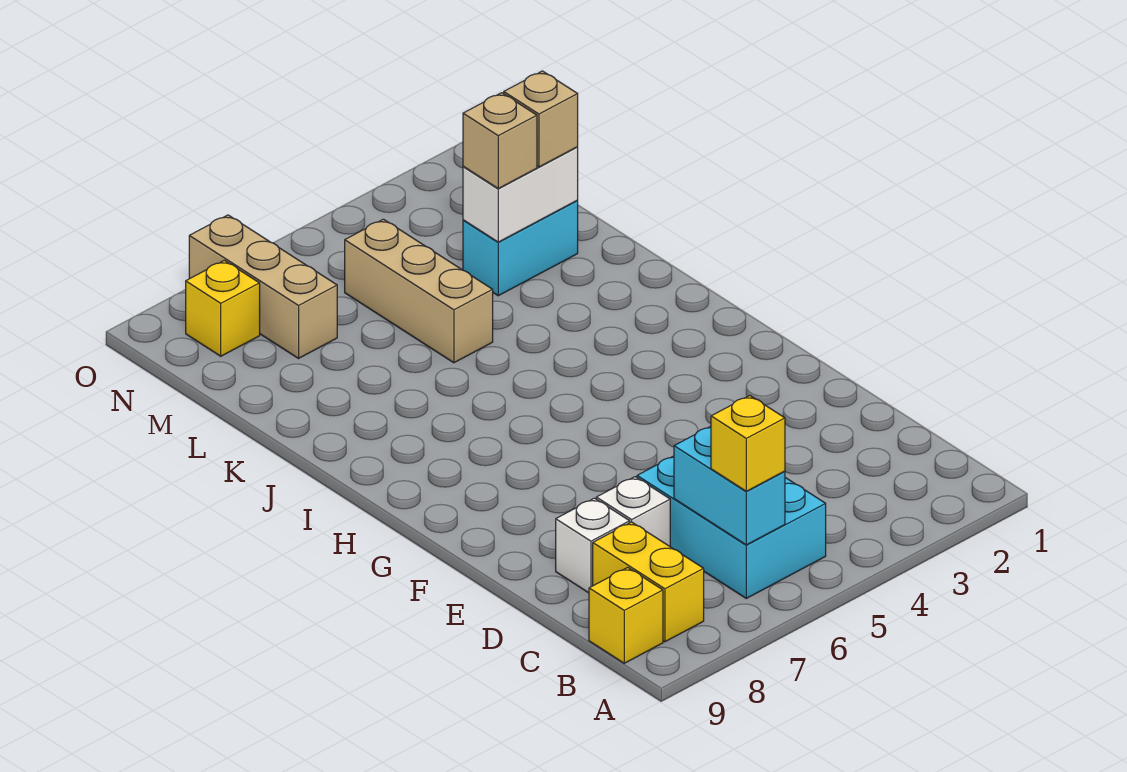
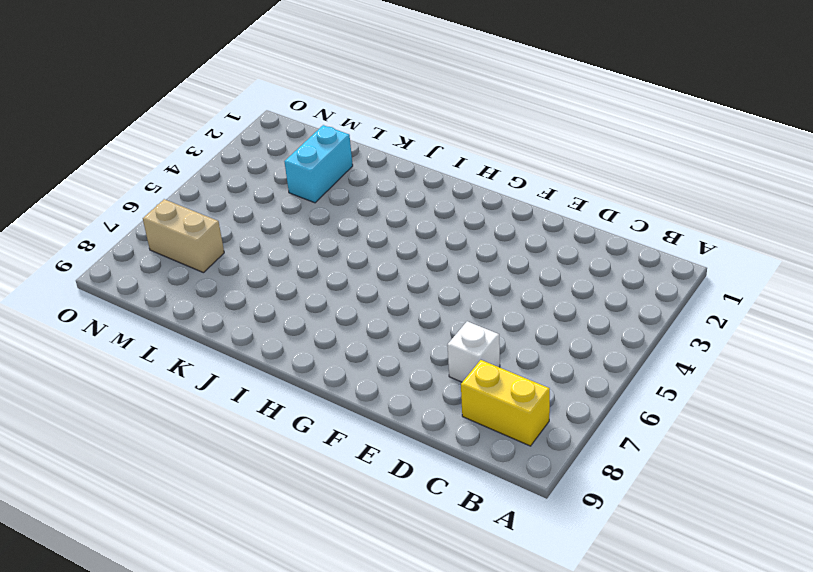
tan 1x2 brick [143,199,224,273] -> tan 1x3 brick [189,215,337,358]
none -> cyan 2x3 brick [637,456,826,598]
none -> yellow 1x1 brick [589,567,663,663]
none -> white 1x1 brick [556,498,630,593]

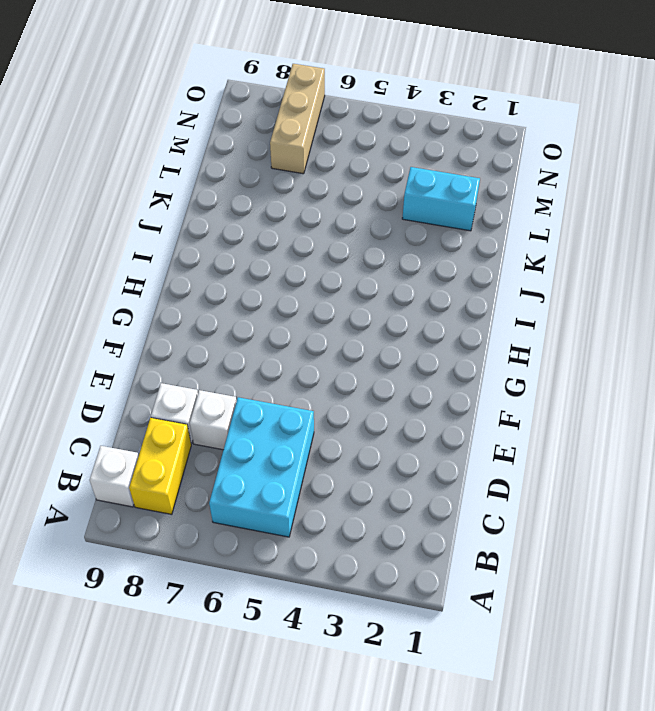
white 1x1 brick [90,446,139,507] -> yellow 1x1 brick [589,567,663,663]
none -> tan 1x3 brick [345,219,493,363]
none -> yellow 1x1 brick [186,260,260,356]
none -> cyan 1x2 brick [674,426,785,545]

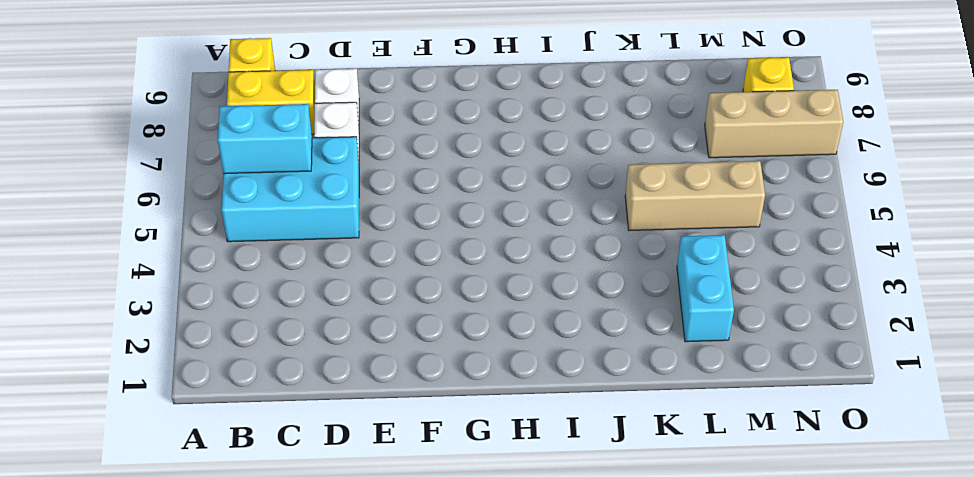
none -> white 1x2 brick [463,147,578,242]
none -> yellow 1x1 brick [711,395,785,491]
none -> tan 1x1 brick [504,71,578,167]

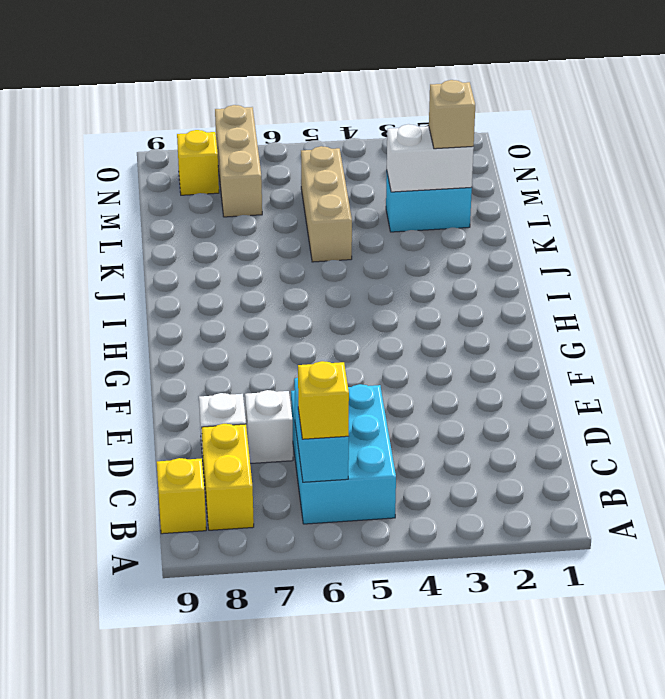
none -> tan 1x1 brick [463,93,537,189]

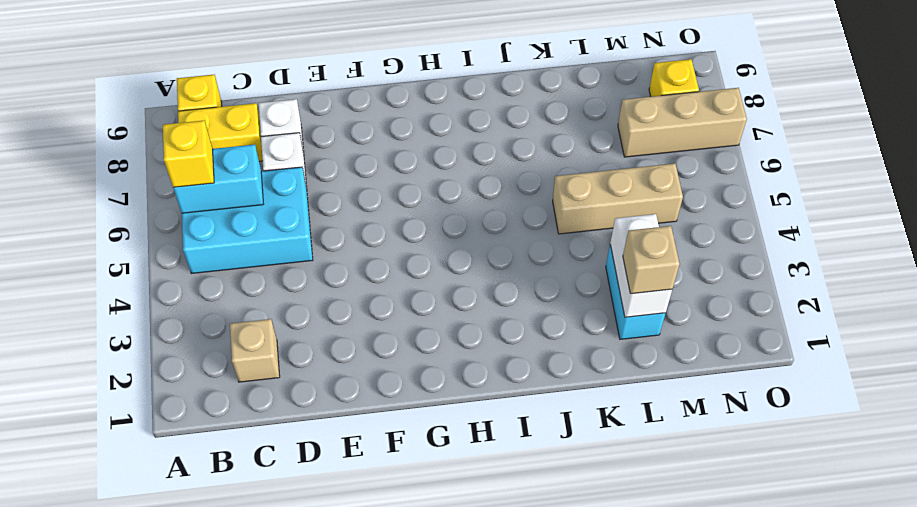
tan 1x1 brick [230,319,280,382] -> tan 1x1 brick moved to [463,93,537,189]

